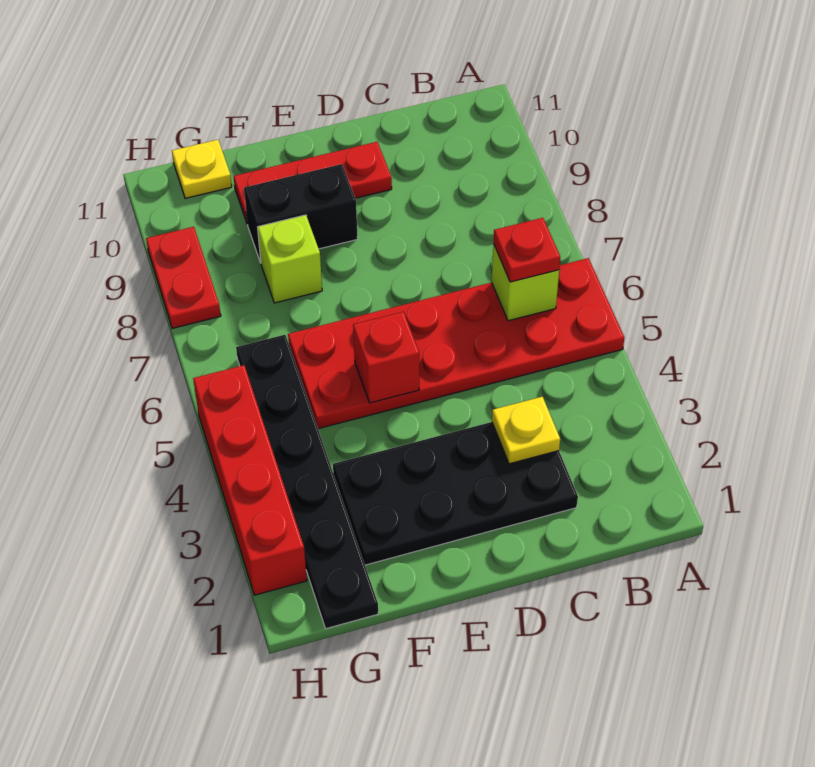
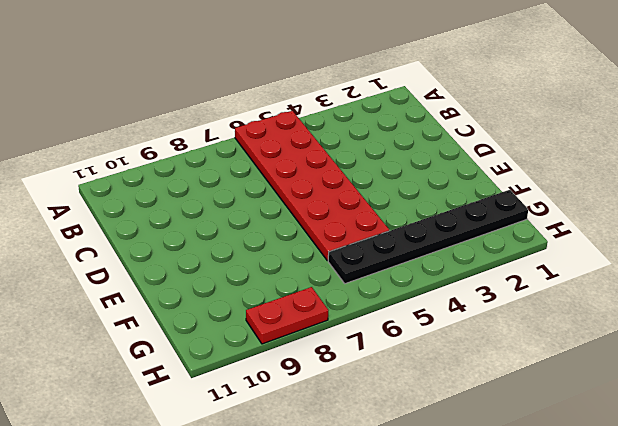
none -> black 2x4 plate [333,422,578,565]
none -> red 1x3 plate [234,142,392,224]
none -> black 1x2 brick [244,164,358,263]

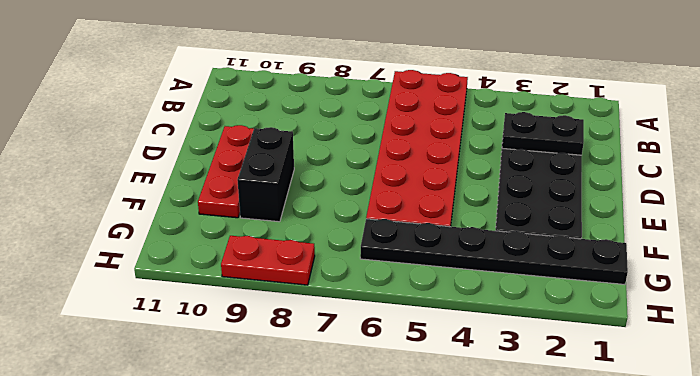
black 1x2 plate [502,112,584,155] -> yellow 1x1 plate [492,397,560,464]
none -> lime 1x1 brick [258,215,322,303]
none -> yellow 1x1 plate [172,140,232,198]
none -> red 1x4 brick [193,365,307,595]

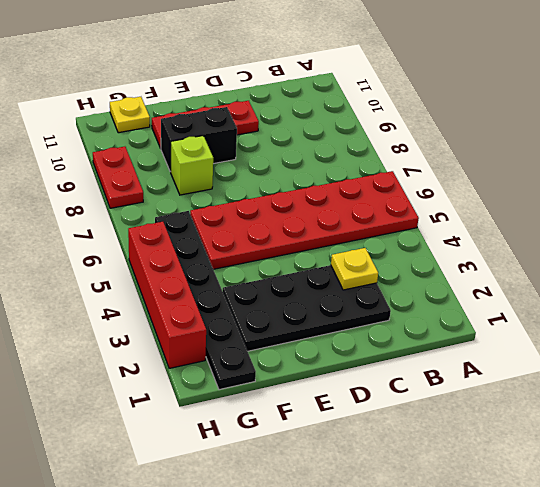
none -> lime 1x1 brick [492,244,559,321]
none -> red 1x1 brick [353,312,419,403]
none -> red 1x1 plate [493,218,560,282]

